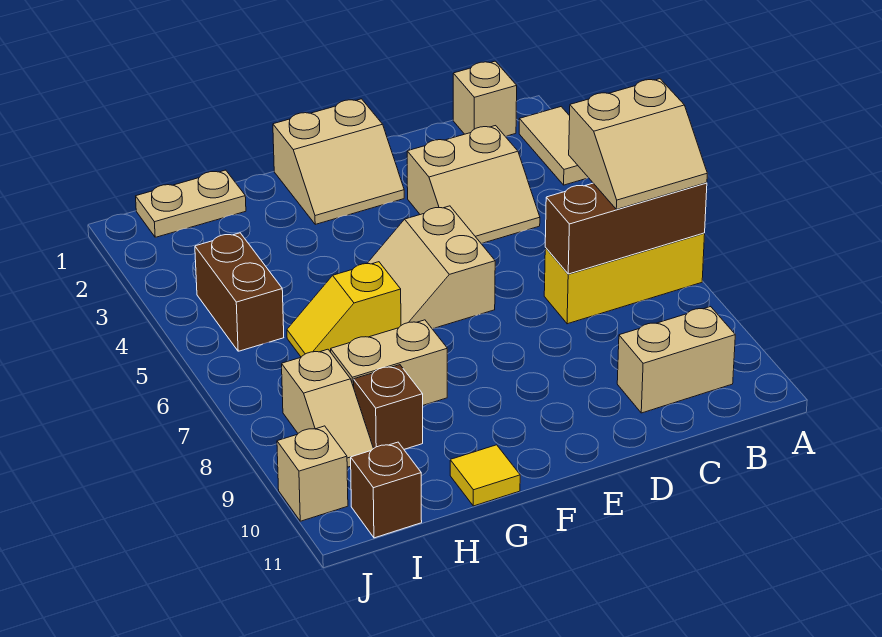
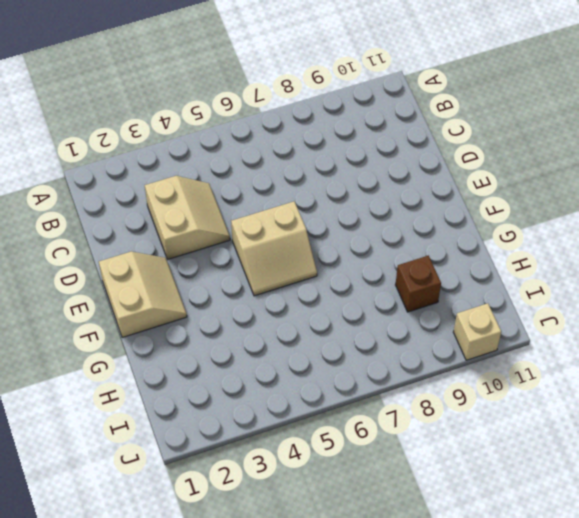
none -> tan 1x2 tile [519,107,588,185]
none -> yellow 1x3 brick [544,233,705,324]
none -> tan 1x1 brick [453,61,517,136]

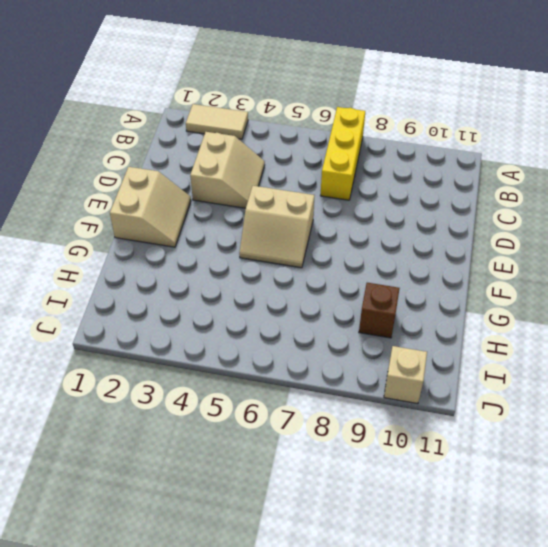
none -> tan 1x1 brick [453,61,517,136]
none -> tan 1x2 brick [617,307,735,413]
none -> yellow 1x2 slope [287,262,401,357]

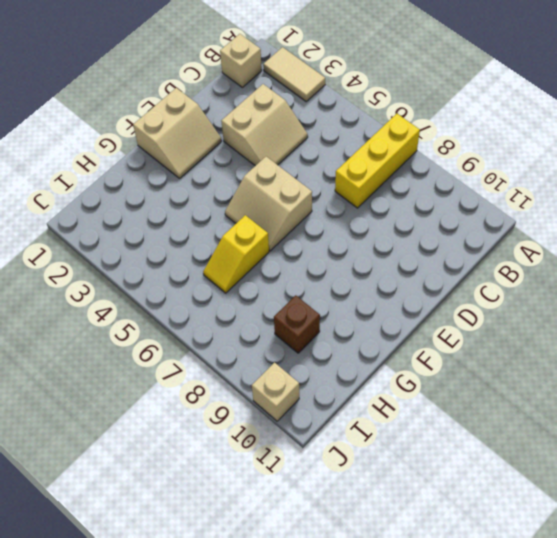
none -> tan 1x2 brick [617,307,735,413]
none -> tan 1x2 brick [331,320,447,405]
none -> yellow 1x1 tile [450,445,520,506]

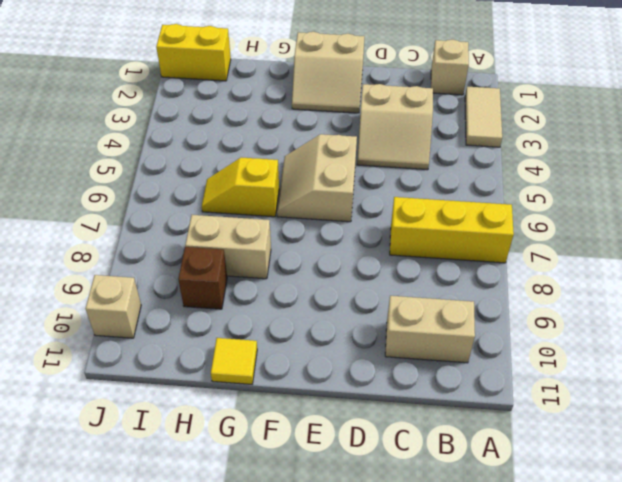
yellow 1x2 brick [156,24,231,81] -> tan 1x2 plate [136,170,246,237]
none -> brown 1x2 brick [195,233,284,351]
none -> tan 1x2 slope [282,349,373,467]
none -> brown 1x1 brick [351,442,422,538]

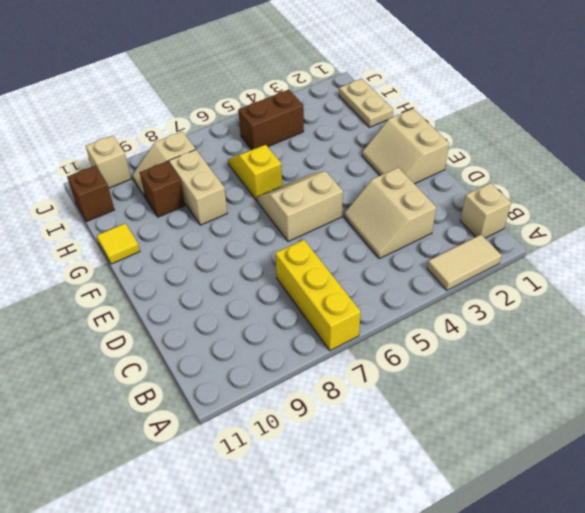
none -> tan 1x2 brick [617,307,735,413]
none -> brown 1x3 brick [545,183,707,274]
none -> tan 2x2 slope [569,79,707,209]

